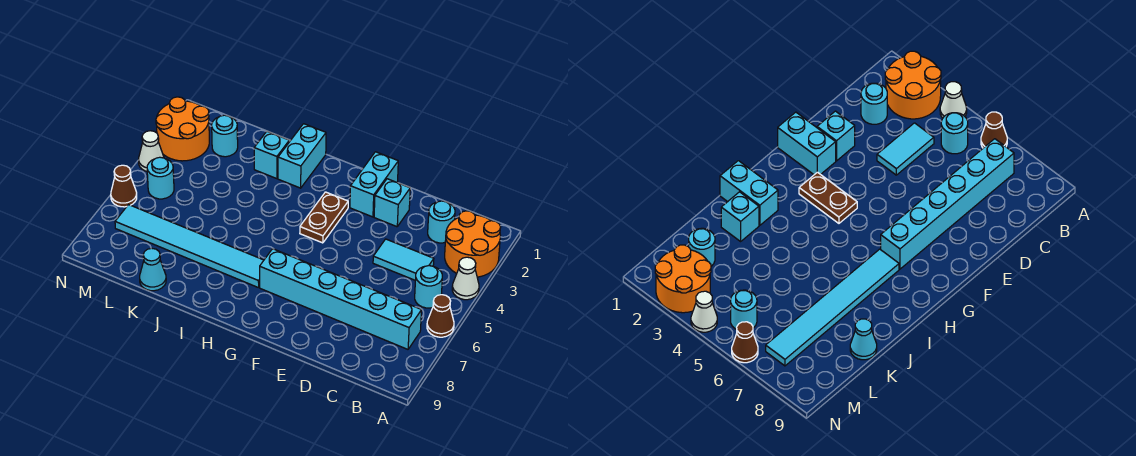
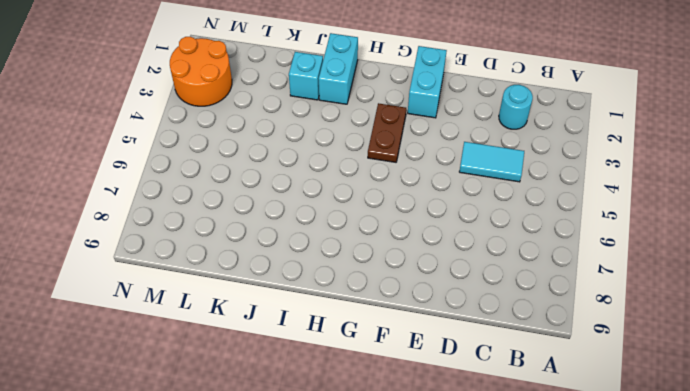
none -> orange 2x2 round brick [445,211,501,277]
none -> white 1x1 cone [452,257,479,300]
none -> brown 1x1 cone [427,295,454,337]

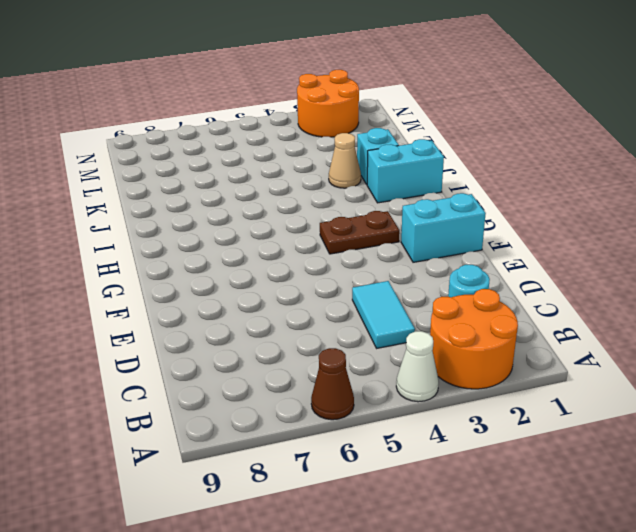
tan 1x1 cone [329,133,361,188] -> none
none -> cyan 1x1 round brick [415,266,442,308]
none -> cyan 1x6 brick [260,249,422,349]
none -> cyan 1x1 brick [374,179,410,227]

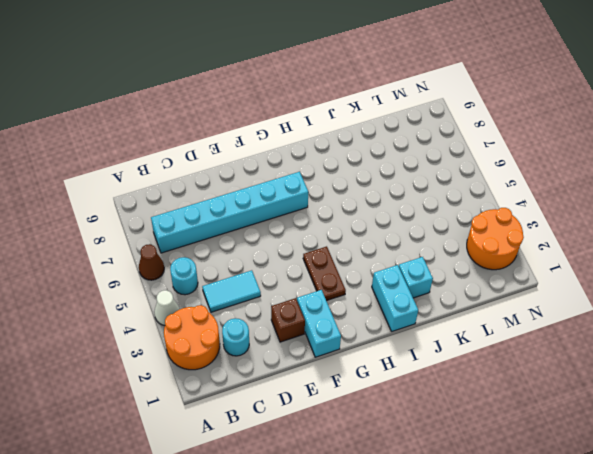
brown 1x1 brick [271,298,305,342] -> cyan 1x1 brick [374,179,410,227]
none -> cyan 1x6 tile [115,205,264,288]
none -> cyan 1x1 cone [140,248,166,291]
none -> cyan 1x1 round brick [212,115,238,157]

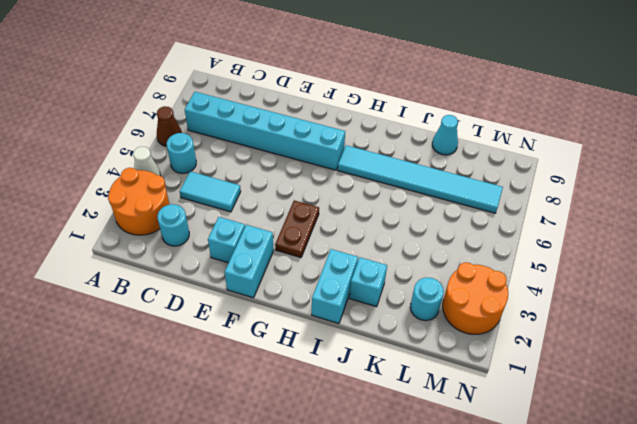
none -> cyan 1x1 round brick [147,157,174,199]
none -> white 1x1 cone [139,131,164,171]
none -> brown 1x1 cone [111,165,137,207]

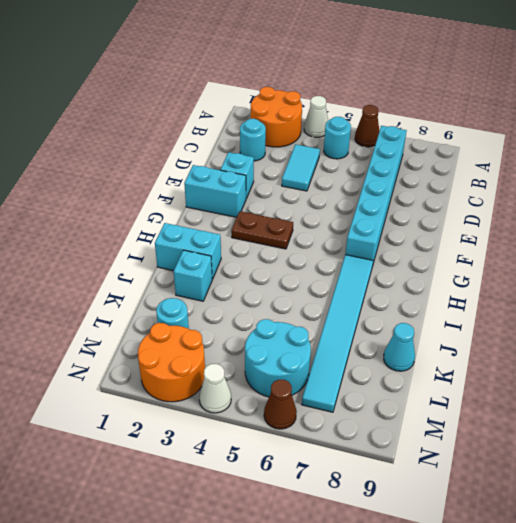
cyan 2x2 round brick [245,319,311,397] -> cyan 1x1 round brick [147,157,174,199]

